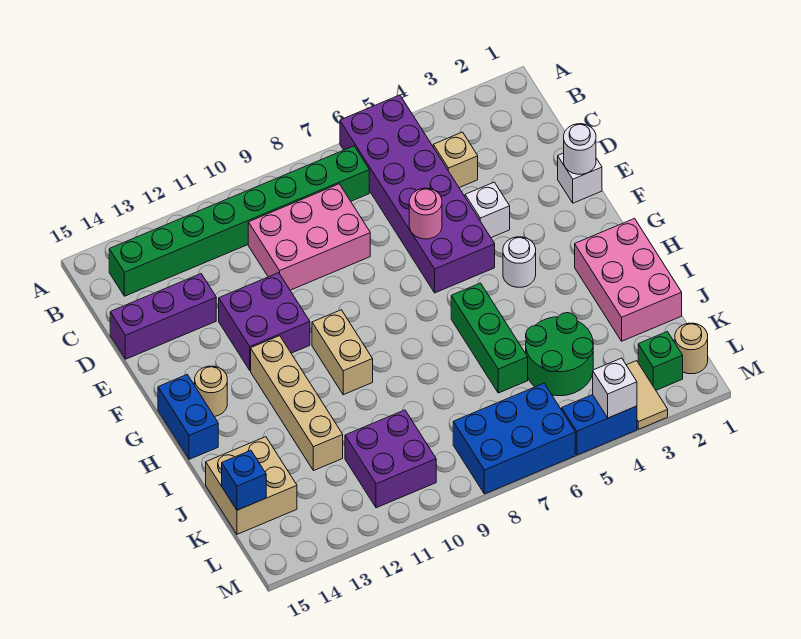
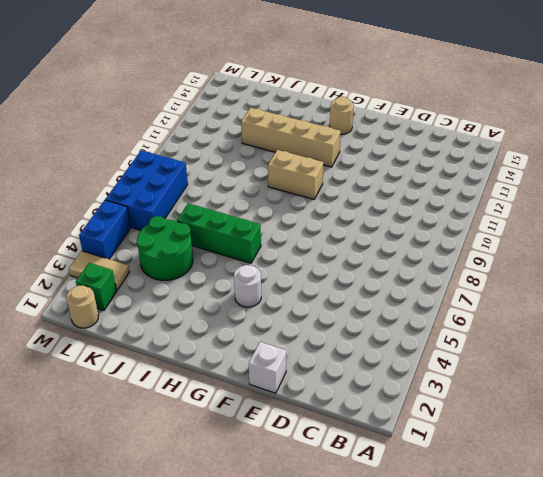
none -> purple 2x6 brick [340,95,495,293]
none -> green 1x8 brick [109,146,369,296]
none -> tan 1x1 brick [433,132,478,188]

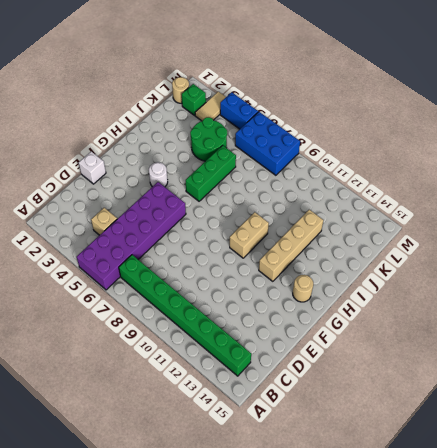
none -> pink 2x3 brick [248,184,370,290]
none -> purple 1x3 brick [110,274,216,359]
none -> white 1x1 brick [465,182,510,238]

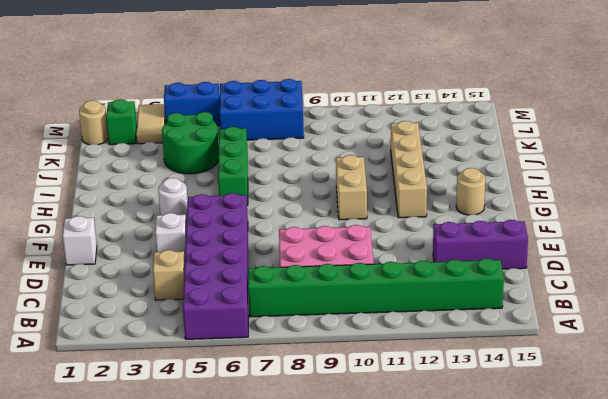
none -> purple 2x2 brick [219,273,310,370]
none -> blue 1x2 brick [158,375,218,459]
none -> pink 2x3 brick [575,219,682,341]

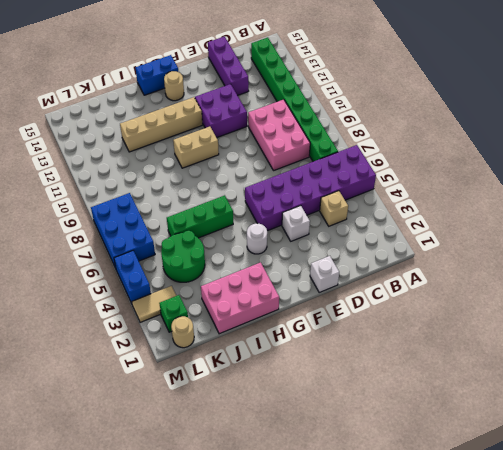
none -> tan 2x2 brick [206,437,297,534]
none -> purple 2x2 brick [345,410,436,508]
none -> white 1x1 round brick [564,124,596,174]

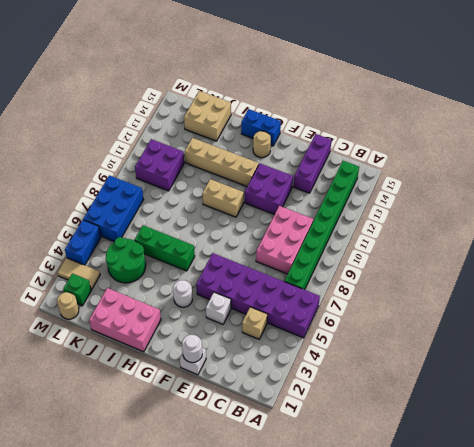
none -> pink 1x1 round brick [409,188,442,239]
none -> blue 1x1 brick [222,450,266,510]
none -> white 1x1 brick [593,358,637,418]

